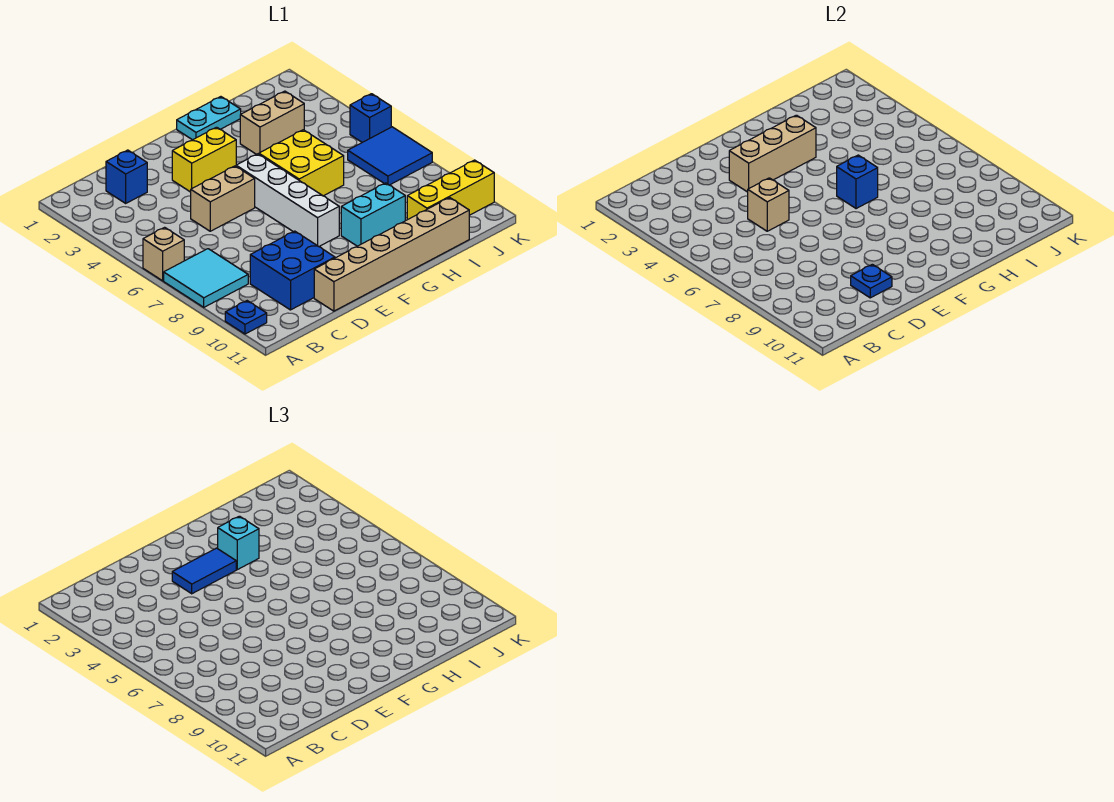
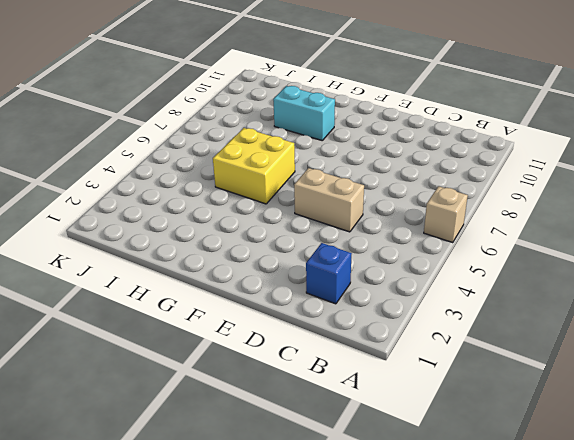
none -> cyan 2x2 tile [164,249,248,307]
none -> blue 1x1 plate [225,301,267,334]
none -> blue 2x2 brick [250,231,335,310]

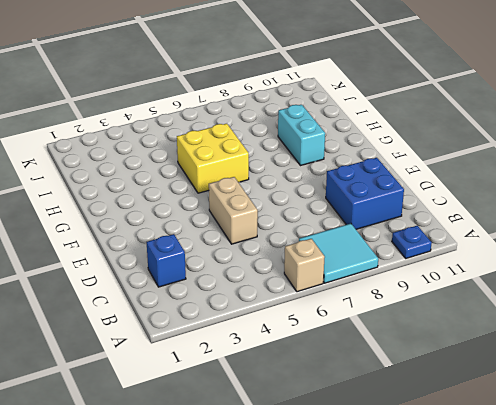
none -> tan 1x6 brick [314,198,469,311]
none -> yellow 1x2 brick [172,127,236,192]
none -> white 1x4 brick [236,154,339,247]

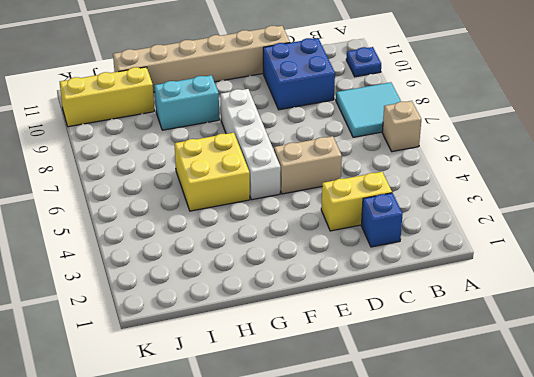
yellow 1x2 brick [321,172,392,231] -> yellow 1x2 brick moved to [172,127,236,192]
none -> cyan 1x2 plate [177,97,241,140]
none -> tan 1x2 brick [240,91,304,154]
none -> blue 2x2 tile [348,127,432,185]

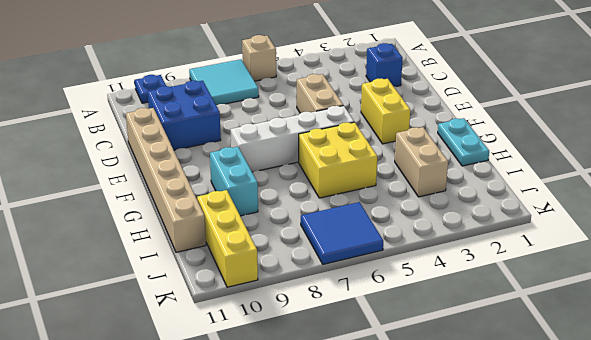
none -> blue 1x1 brick [350,94,391,142]
none -> tan 1x1 brick [748,178,789,231]
none -> blue 1x1 plate [851,264,892,298]

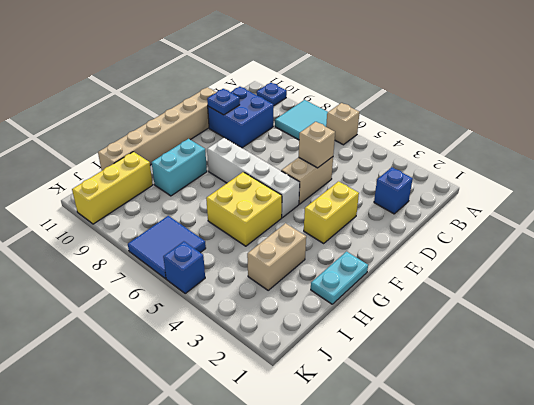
none -> tan 1x3 brick [729,115,816,192]
none -> blue 1x1 brick [837,155,878,209]
none -> blue 1x2 tile [172,548,236,594]

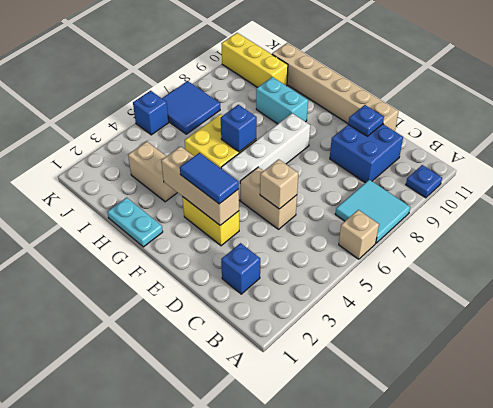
none -> cyan 1x1 brick [218,516,259,570]

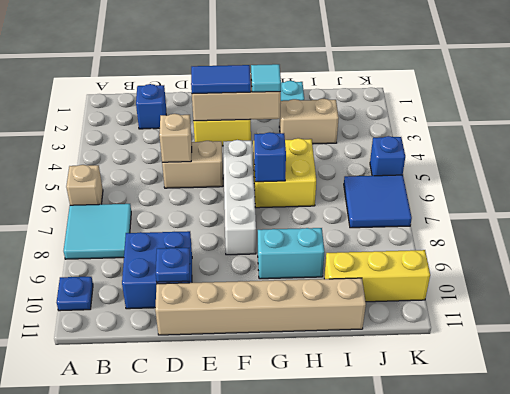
cyan 1x1 tile [251,64,281,92] -> cyan 1x1 brick [218,516,259,570]

